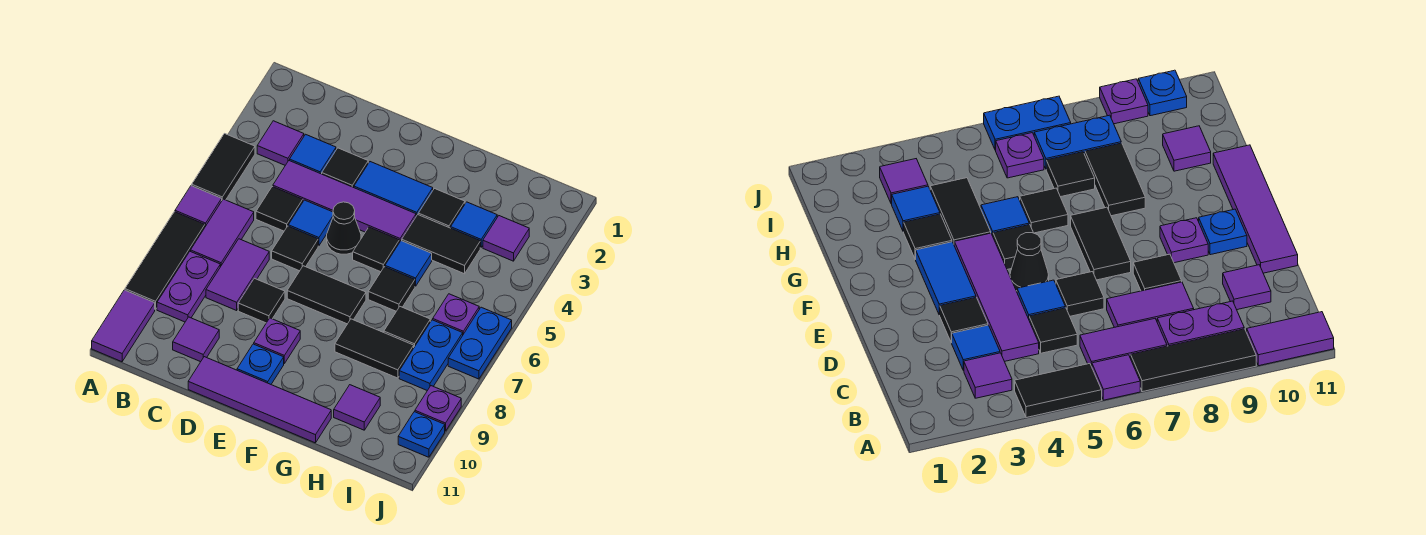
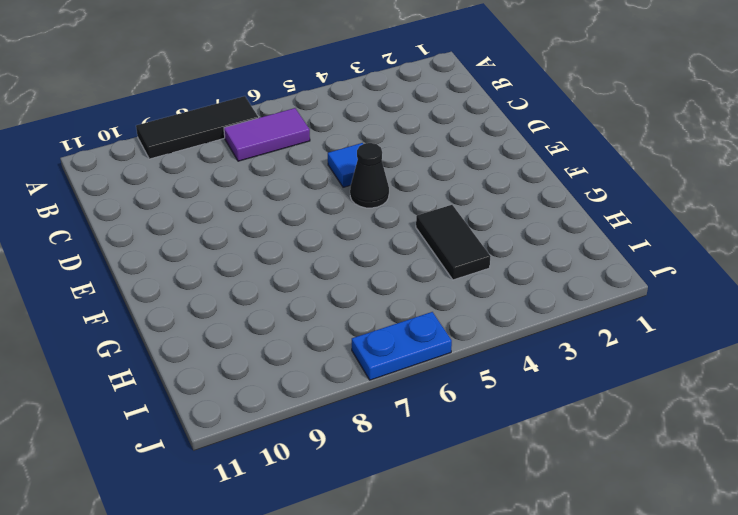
none -> black 1x2 tile [192,134,255,200]
none -> purple 1x1 tile [175,186,222,227]
none -> purple 1x2 tile [92,290,155,362]
none -> purple 1x1 tile [257,121,304,165]

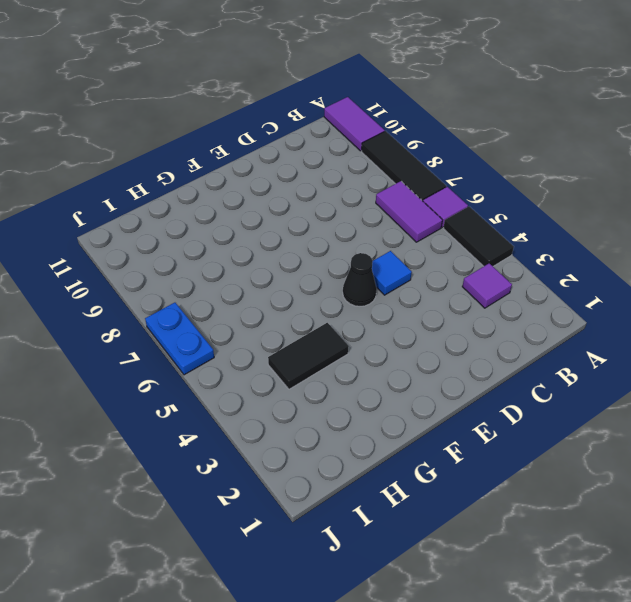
none -> purple 1x2 plate [157,251,220,322]
none -> blue 1x1 tile [290,134,336,174]
none -> purple 1x4 tile [273,161,416,243]
none -> black 1x1 tile [256,187,303,231]

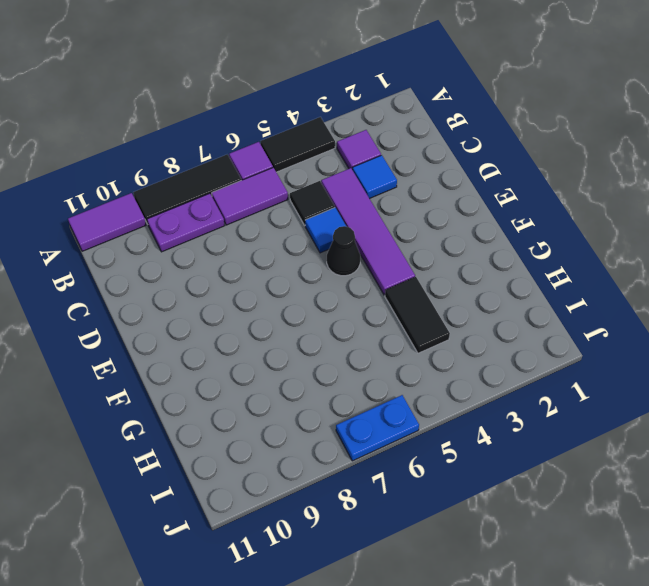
none -> purple 1x2 tile [206,239,269,310]
none -> purple 1x1 tile [173,317,219,362]
none -> black 1x1 tile [322,148,368,188]
none -> black 1x1 tile [272,226,318,271]

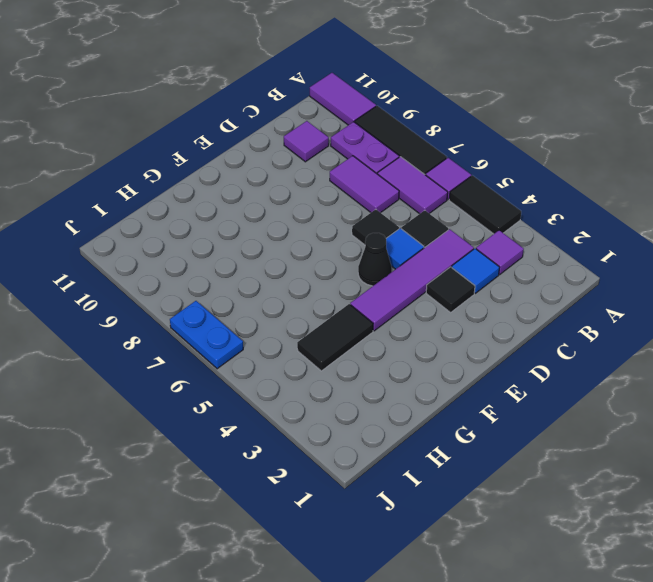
none -> black 1x1 tile [238,278,285,323]
none -> purple 1x4 tile [188,357,331,443]
none -> blue 1x2 tile [354,162,433,216]
none -> black 1x2 tile [287,266,366,324]

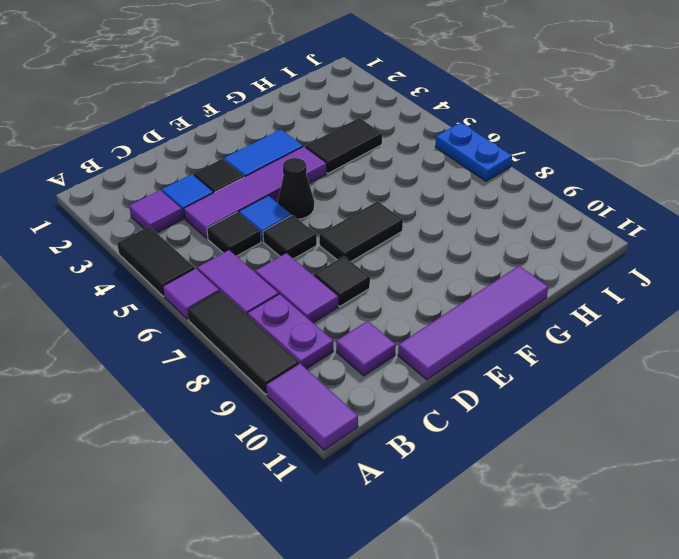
none -> purple 1x1 plate [254,318,300,363]
none -> blue 1x1 plate [237,344,284,384]
none -> black 1x1 tile [353,227,399,272]
none -> black 1x1 tile [418,189,465,228]

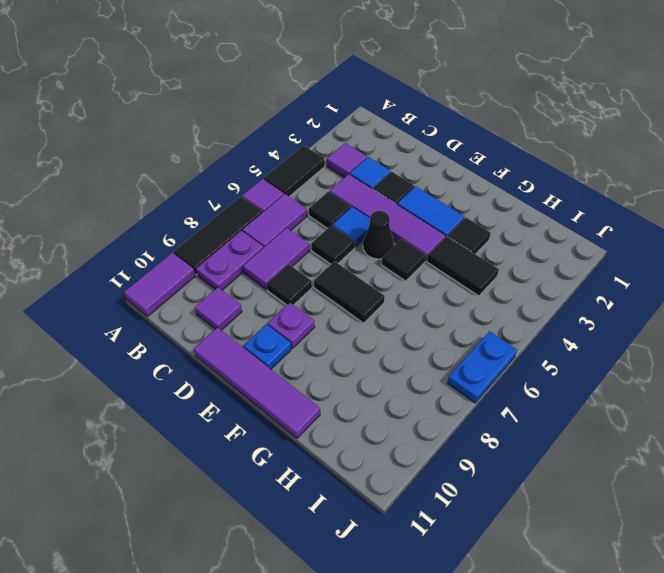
none -> blue 1x1 tile [385,241,432,286]
none -> black 1x1 tile [368,267,415,311]
none -> black 1x2 tile [335,319,414,378]
none -> blue 1x1 tile [451,202,497,247]

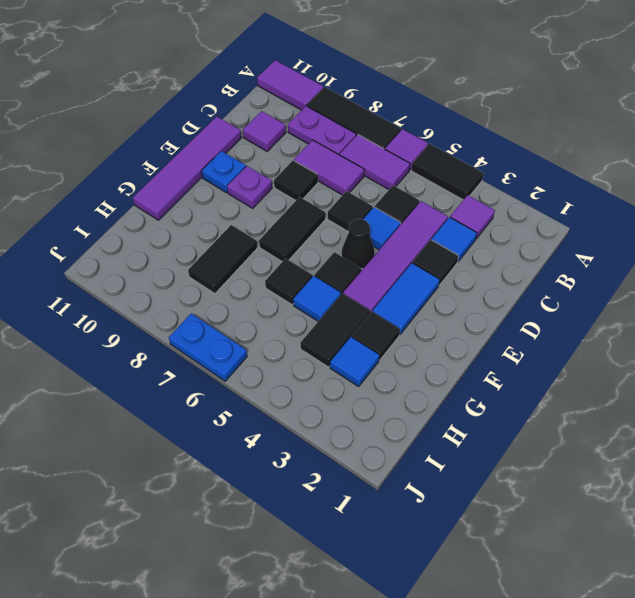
none -> black 1x1 tile [384,307,430,347]
none -> purple 1x1 tile [334,385,380,430]
none -> purple 1x1 tile [483,216,529,261]
none -> purple 1x1 plate [433,294,479,334]

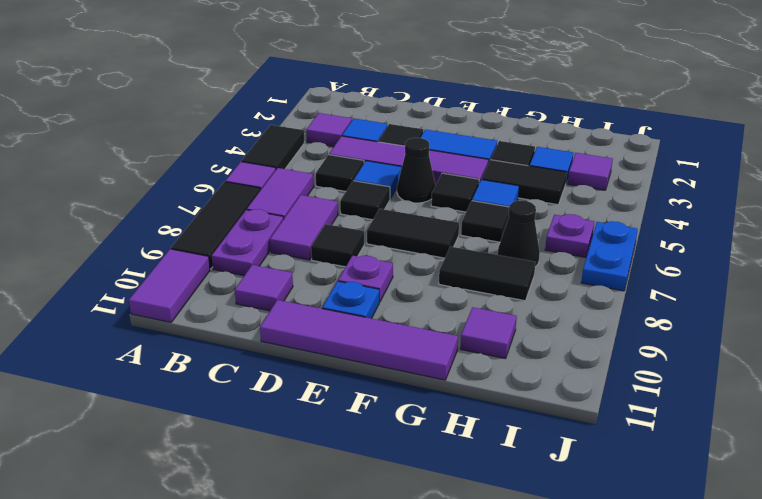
black 1x1 cone [498,201,540,267] -> black 1x1 tile [384,307,430,347]
none -> blue 1x2 plate [399,320,463,391]
none -> purple 1x1 plate [415,386,461,431]
none -> blue 1x1 plate [398,412,445,457]

